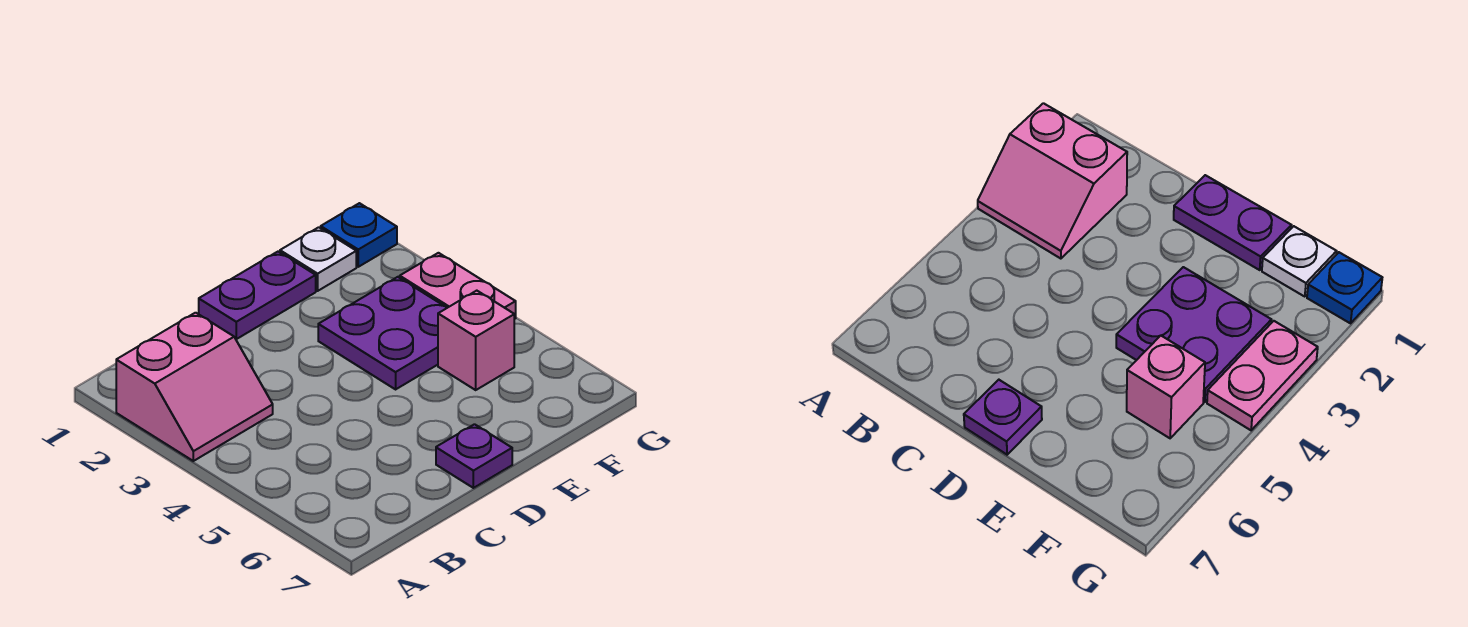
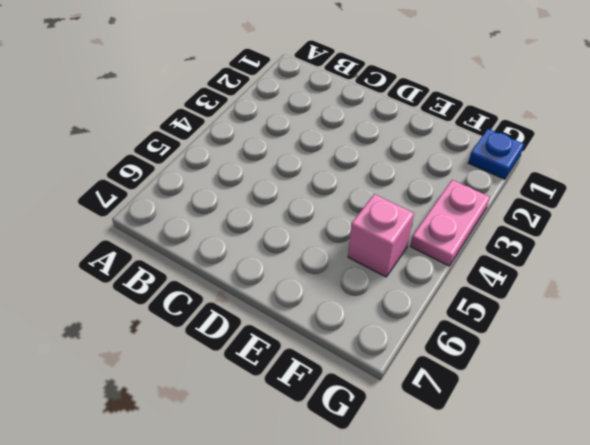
none -> pink 2x2 slope [116,313,273,461]
none -> purple 1x2 plate [199,252,316,339]

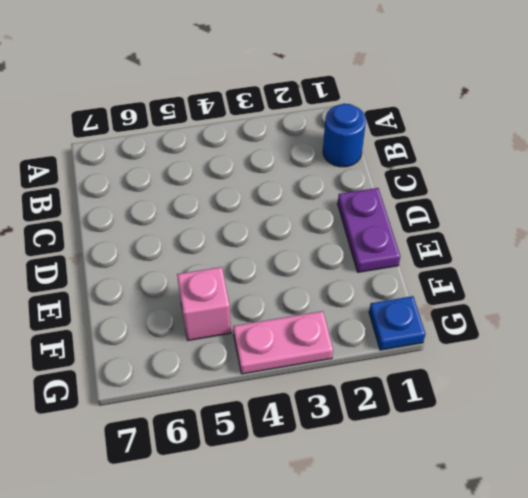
blue 1x1 round brick [323,104,366,167] -> none
none -> pink 2x2 slope [116,313,273,461]
none -> purple 1x1 plate [436,424,512,488]

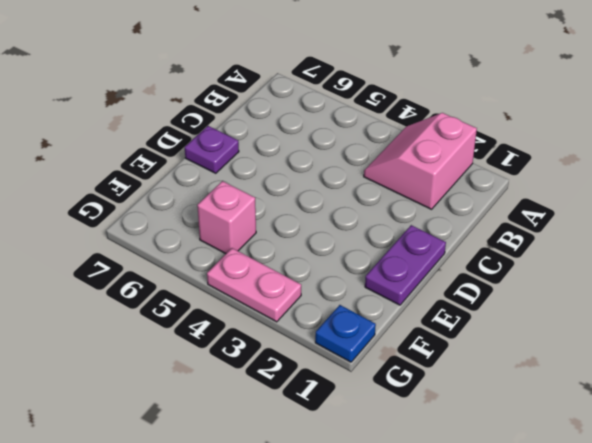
none -> purple 2x2 plate [318,277,447,389]
none -> white 1x1 plate [280,227,356,291]

